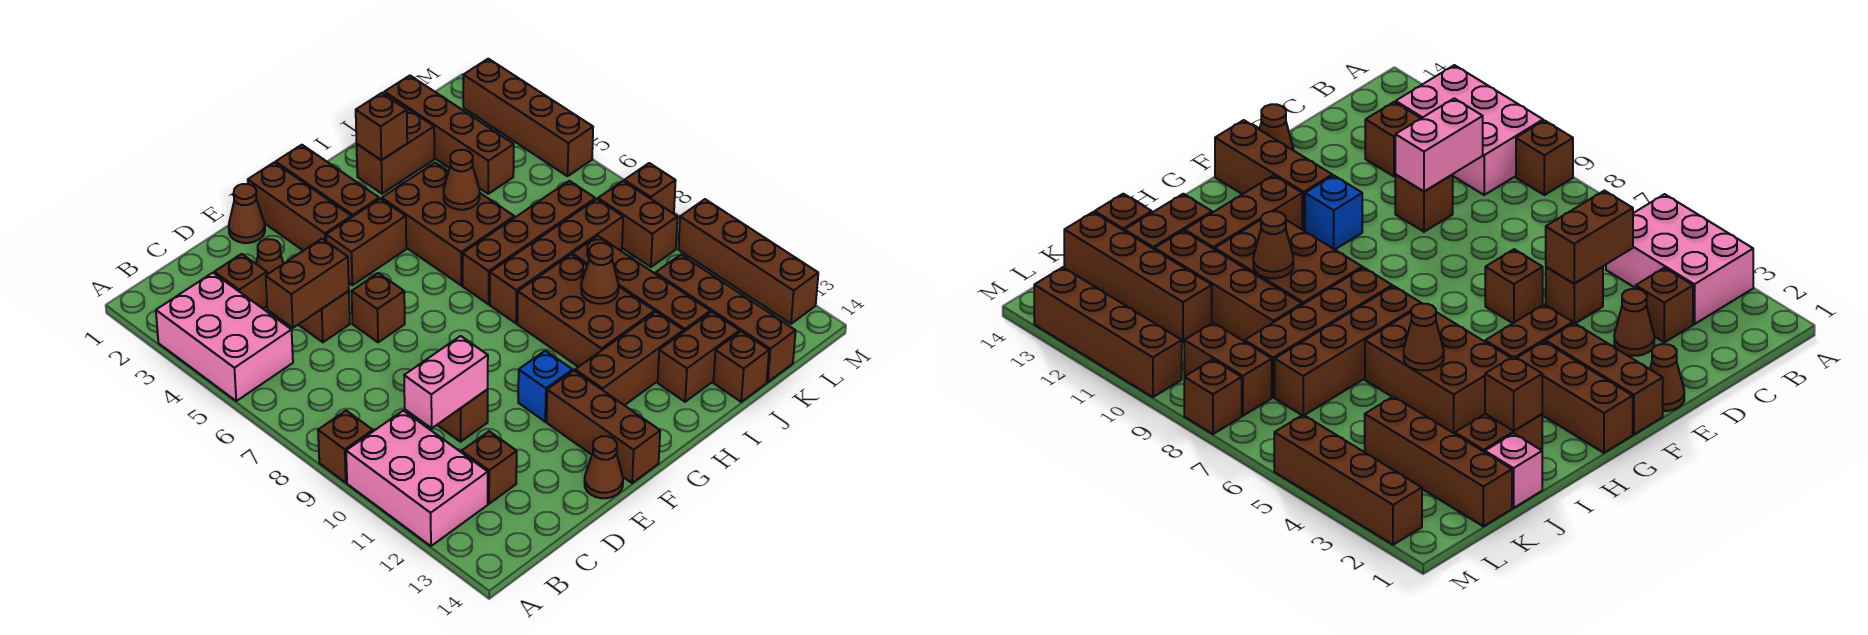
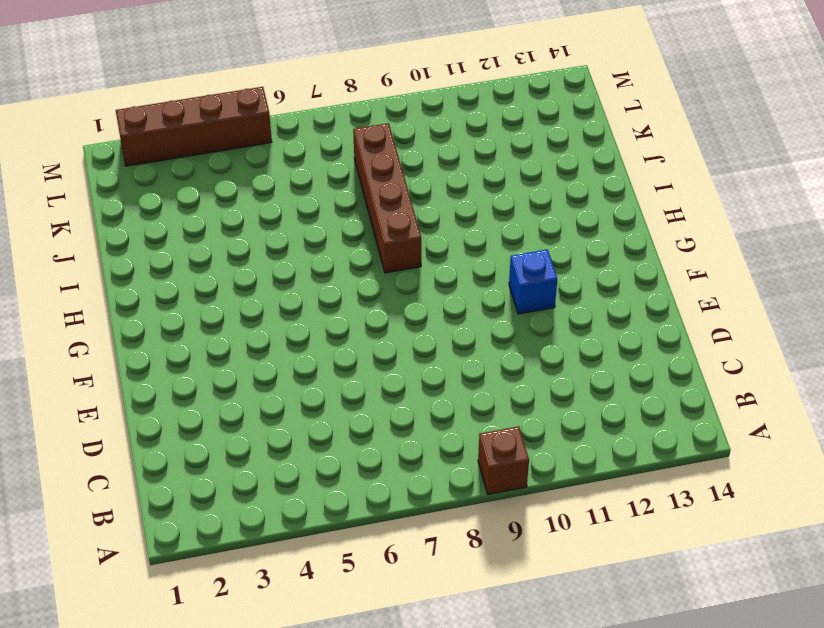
none -> pink 2x3 brick [156,273,293,401]
none -> pink 2x3 brick [346,411,488,546]
none -> brown 1x1 brick [214,254,267,308]
none -> brown 1x1 brick [462,431,517,504]

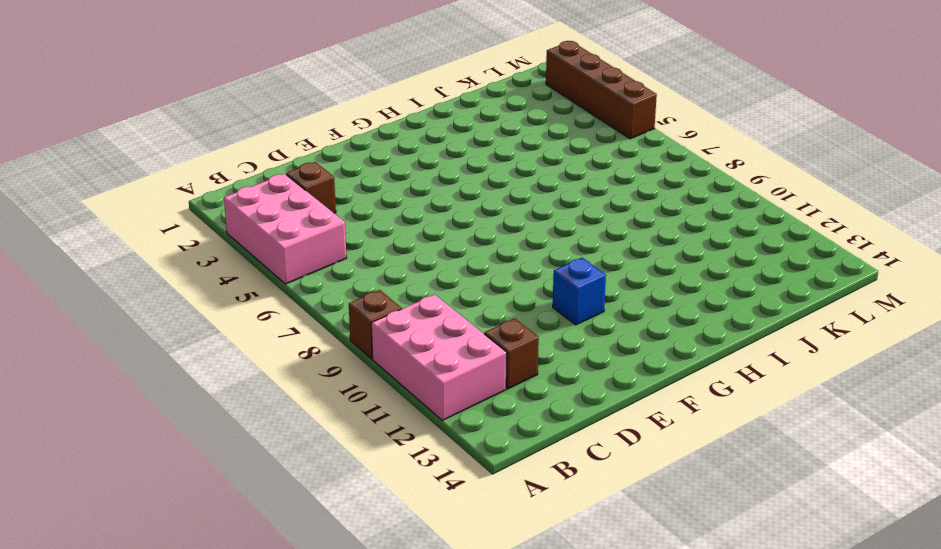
none -> brown 1x1 cone [256,239,284,274]
none -> brown 1x1 brick [298,291,350,342]
none -> brown 1x1 brick [437,390,488,442]
none -> brown 1x1 cone [229,184,265,243]

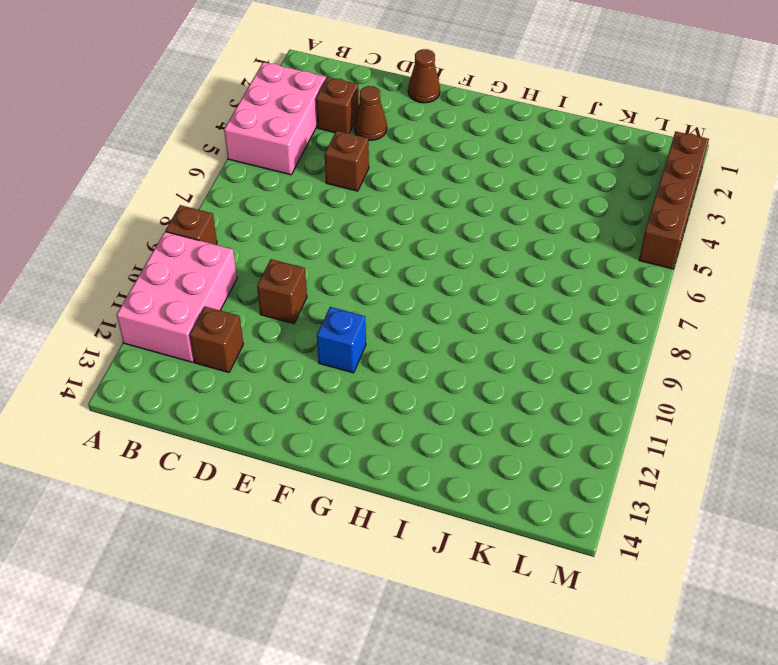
none -> brown 1x1 brick [352,273,405,342]
none -> brown 1x1 cone [585,436,623,498]
none -> brown 1x3 brick [248,162,352,251]
none -> brown 1x2 brick [326,199,406,285]

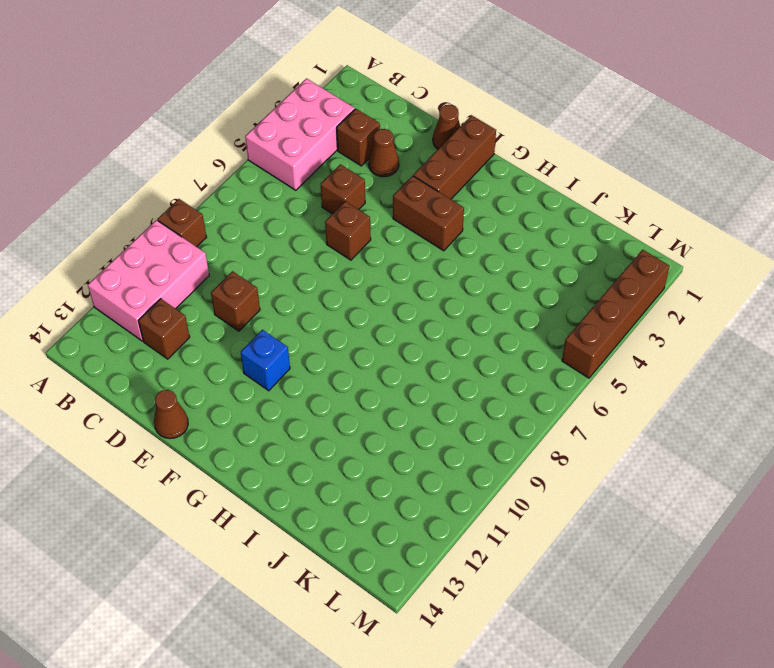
none -> brown 1x3 brick [547,371,660,483]
none -> brown 1x3 brick [276,145,379,217]
none -> brown 1x3 brick [575,312,684,405]
none -> brown 2x3 brick [382,163,514,285]

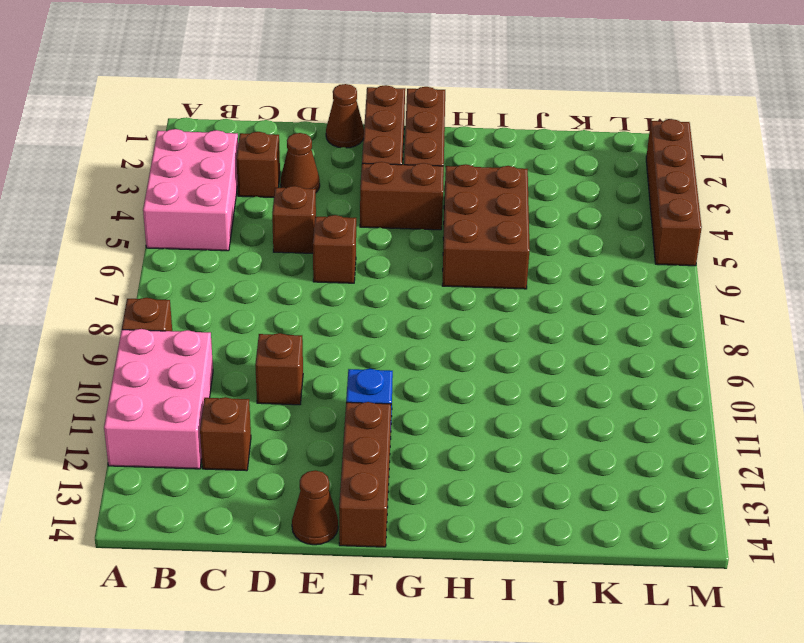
none -> brown 1x3 brick [575,312,684,405]
none -> brown 1x4 brick [463,181,595,304]
none -> brown 1x4 brick [490,199,623,323]
none -> brown 2x3 brick [517,255,655,367]

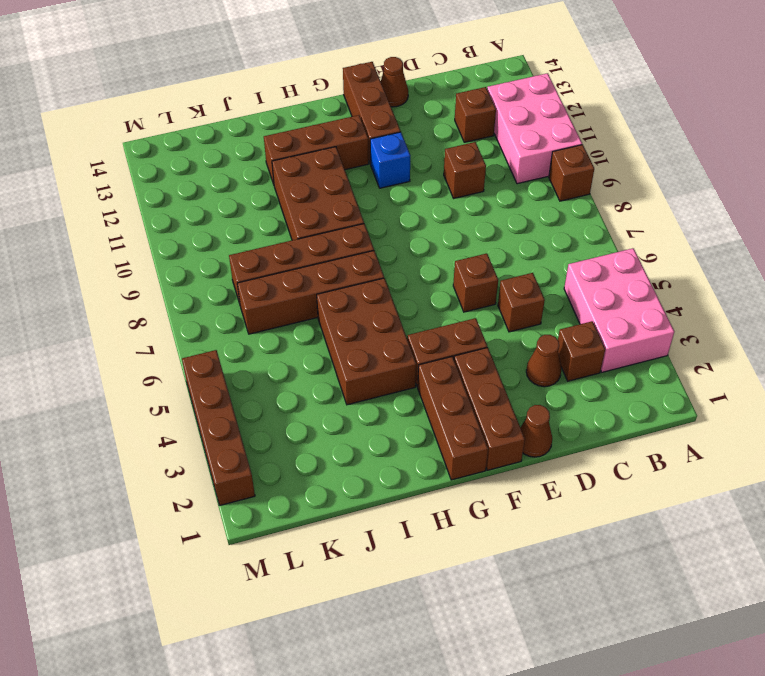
none -> brown 1x2 brick [357,110,434,194]
none -> brown 1x2 brick [658,312,740,402]
none -> pink 1x1 brick [1485,433,1542,508]
none -> brown 1x4 brick [572,236,710,331]

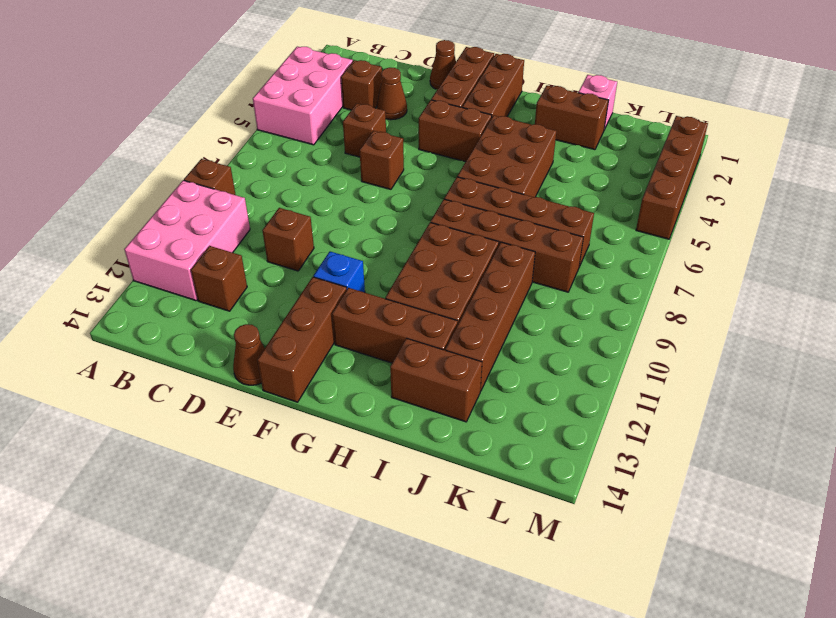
none -> brown 1x1 brick [714,331,769,402]
none -> brown 1x4 brick [385,76,514,194]
none -> brown 1x4 brick [656,255,796,382]
none -> brown 1x2 brick [598,181,677,267]

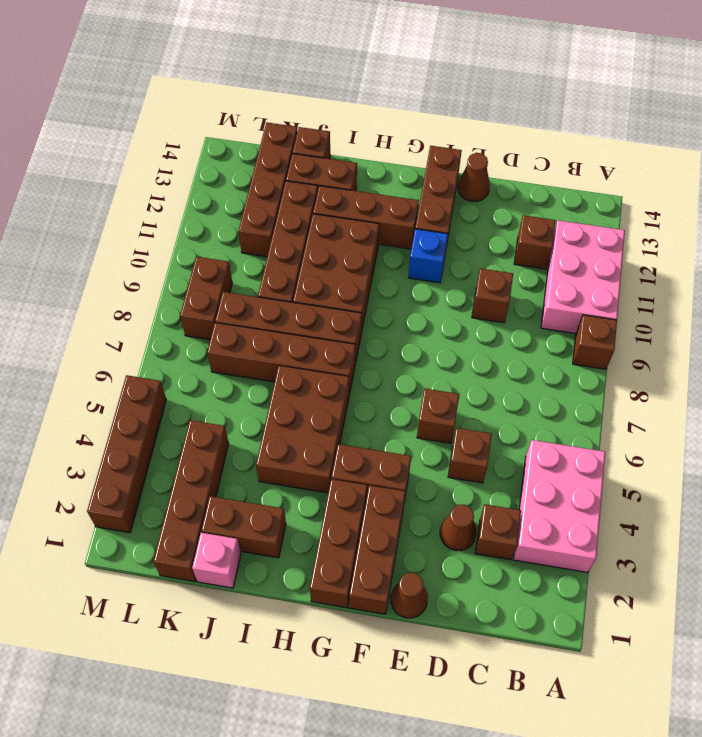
none -> brown 1x1 brick [624,163,676,214]
none -> brown 1x4 brick [678,199,818,324]
none -> brown 1x2 brick [266,239,349,328]
none -> pink 1x2 brick [404,336,488,428]

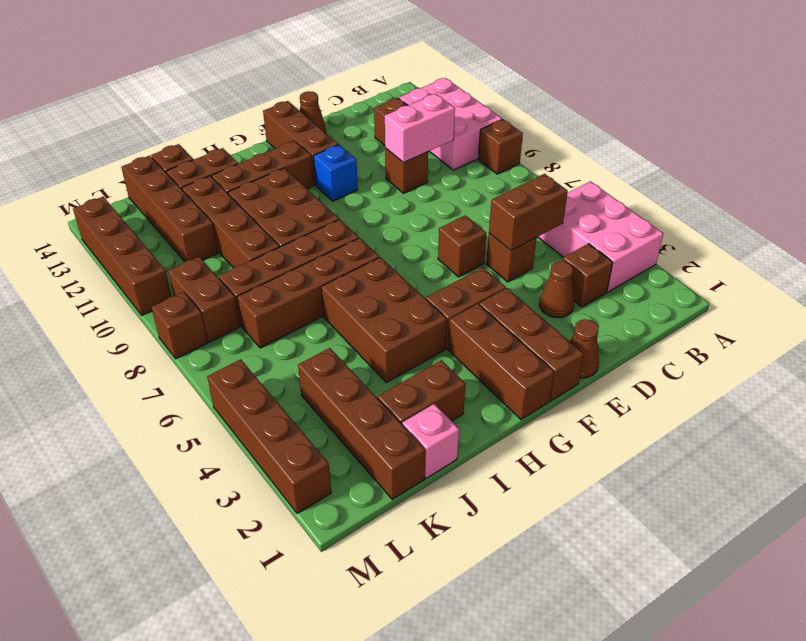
none -> brown 1x1 brick [356,93,407,160]
none -> brown 1x1 cone [444,150,480,210]
none -> brown 1x1 cone [581,243,618,304]

